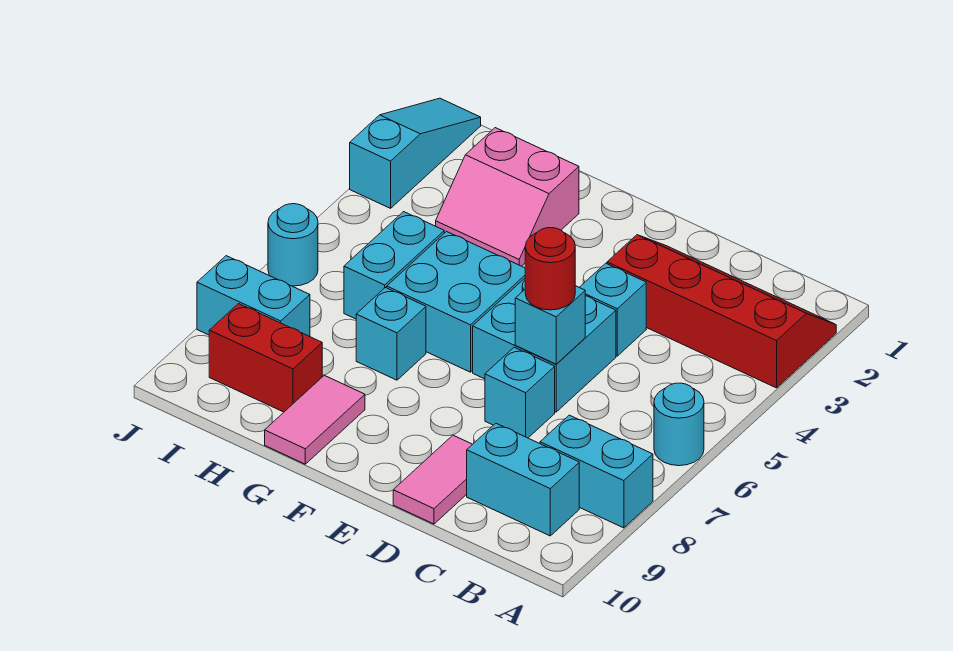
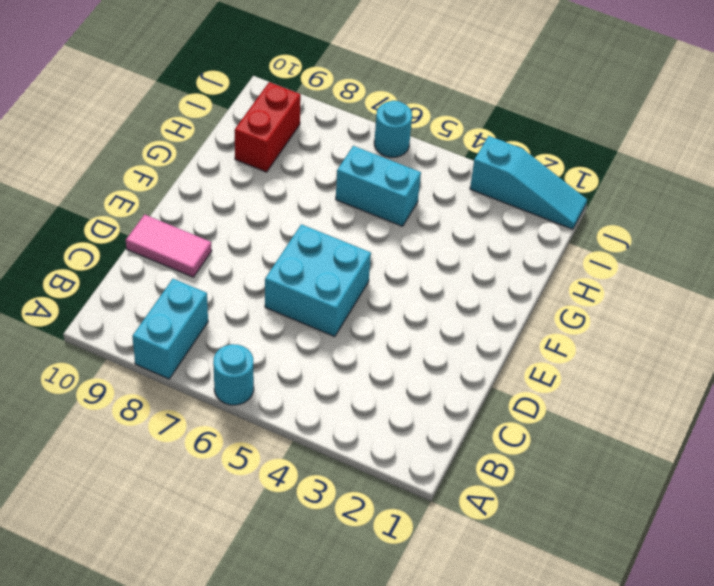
none -> red 2x4 slope [607,235,836,388]
none -> cyan 1x2 brick [467,423,579,536]
none -> cyan 1x1 brick [580,263,646,356]

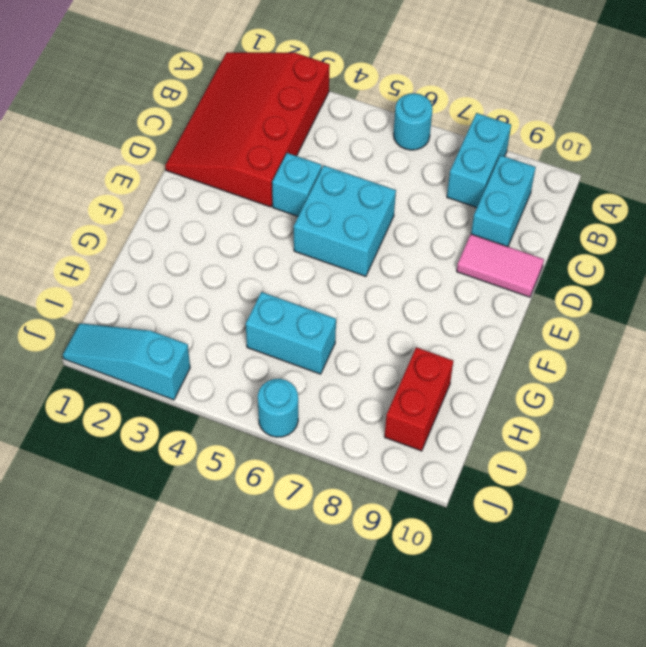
red 3x4 slope [165,52,330,207] -> red 2x4 slope [607,235,836,388]
none -> cyan 1x1 brick [485,347,555,438]
none -> cyan 2x2 brick [387,232,525,372]
none -> pink 2x2 slope [436,128,579,266]

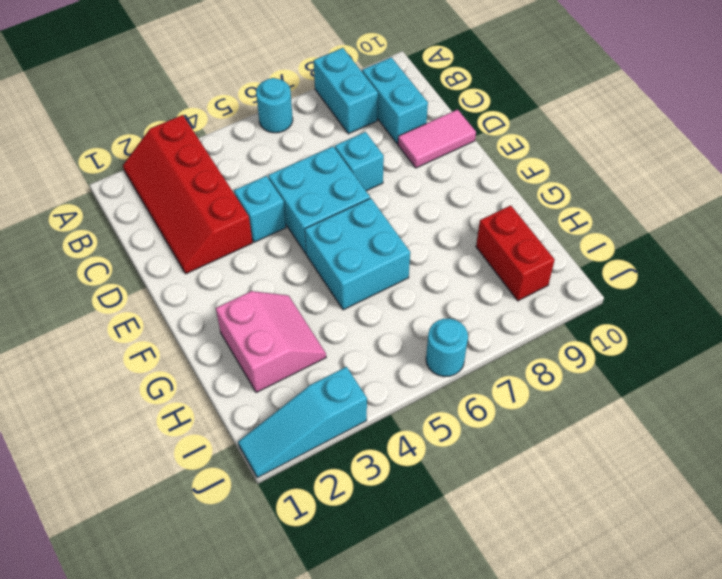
none -> cyan 1x1 brick [356,288,426,380]
none -> pink 1x2 tile [265,375,365,464]
none -> cyan 1x2 brick [344,212,444,319]

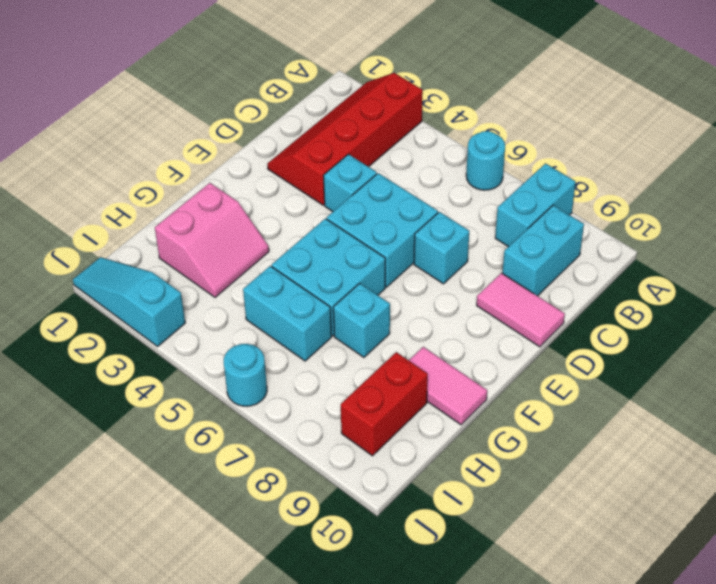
none -> cyan 1x2 brick [197,256,310,337]
none -> cyan 1x1 brick [515,286,585,364]
none -> red 1x1 round brick [525,228,575,310]

